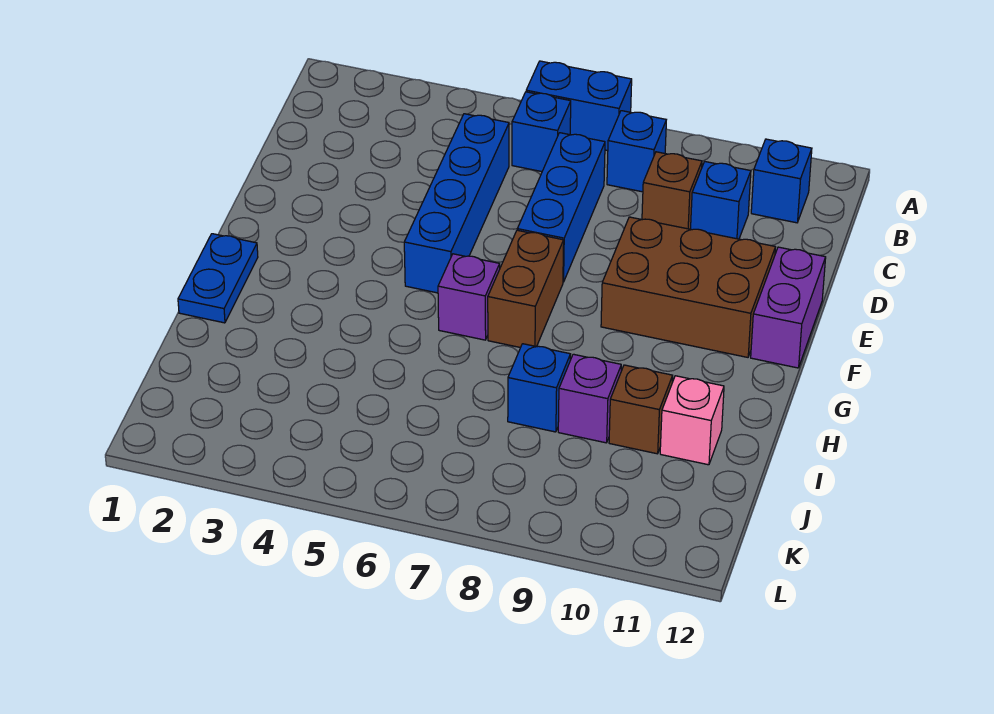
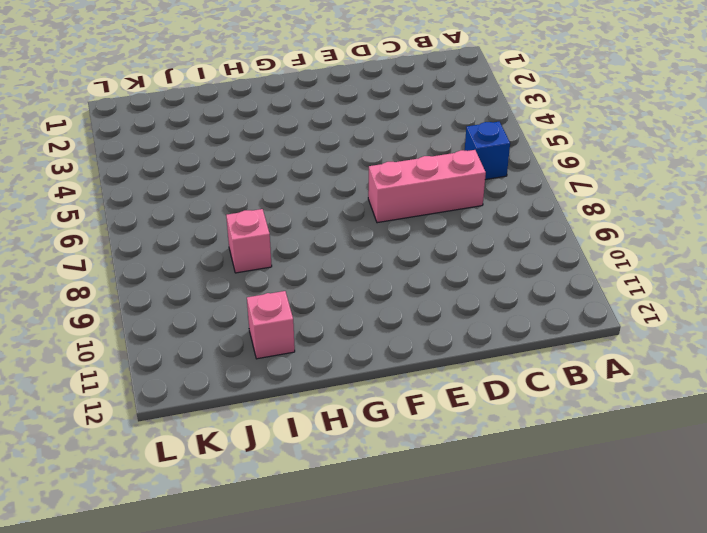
pink 1x3 brick [368,150,486,223] -> blue 1x3 brick [517,133,605,282]
pink 1x1 brick [226,209,272,273] -> blue 1x1 brick [508,344,571,432]
none -> blue 1x2 brick [526,61,632,150]
none -> blue 1x1 brick [607,111,666,192]
none -> blue 1x1 brick [751,139,812,223]

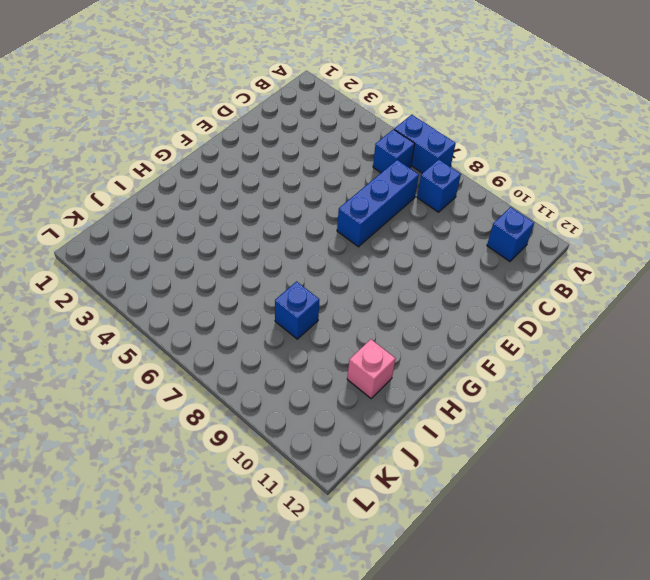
none -> blue 1x4 brick [404,114,509,293]
none -> brown 1x1 brick [642,152,702,229]
none -> blue 1x1 brick [691,162,751,239]

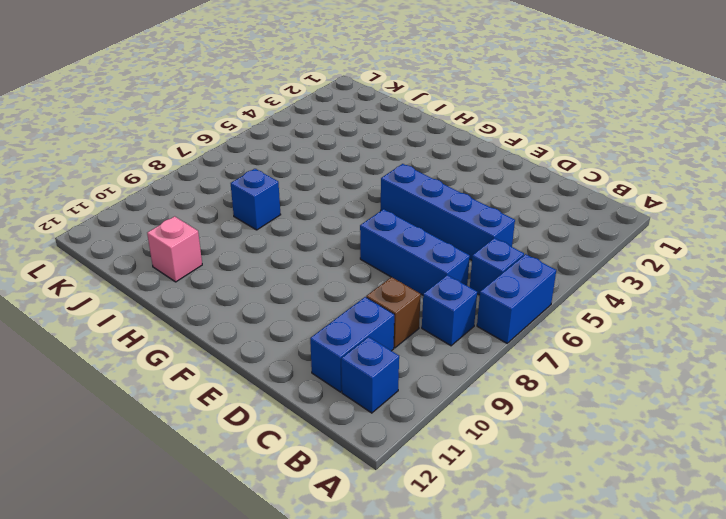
blue 1x2 brick [310,297,394,392] -> blue 1x1 brick [691,162,751,239]
none -> brown 2x3 brick [601,217,775,357]
none -> purple 1x2 brick [751,247,826,368]
none -> brown 1x2 brick [488,230,564,348]

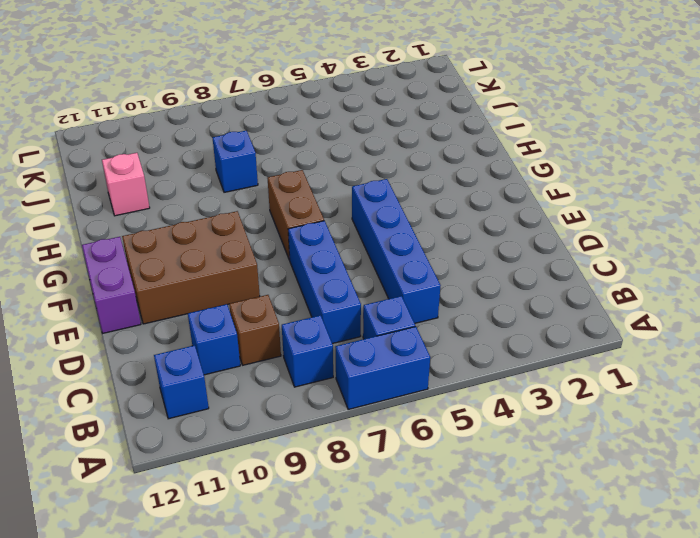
none -> blue 1x2 plate [178,234,258,323]
none -> purple 1x1 brick [438,254,500,340]
none -> purple 1x1 brick [558,354,621,443]

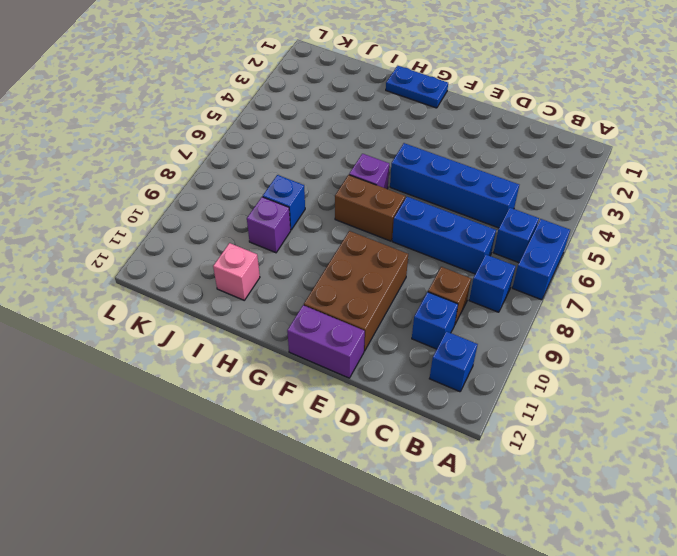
none -> brown 1x1 brick [609,365,673,454]

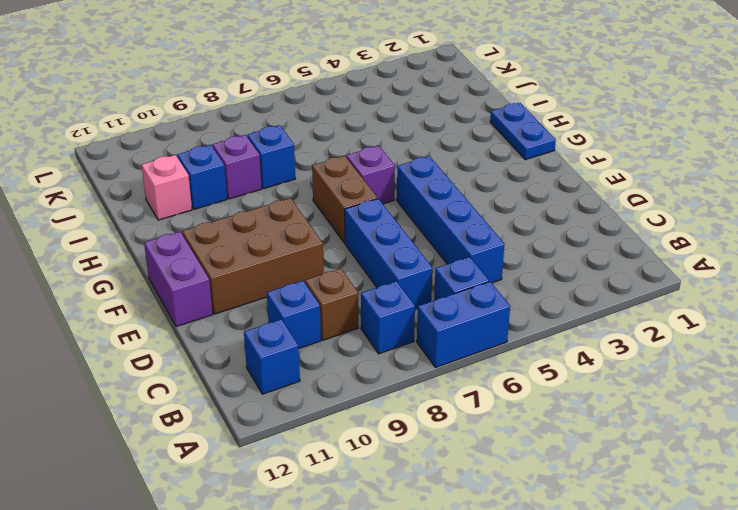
blue 1x1 brick [177,145,227,209] -> brown 1x1 brick [609,365,673,454]

